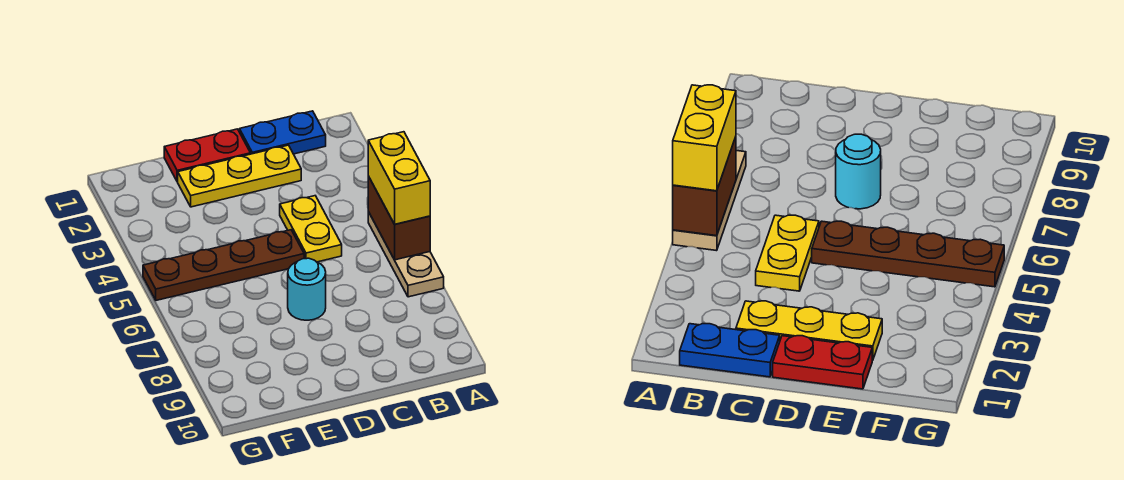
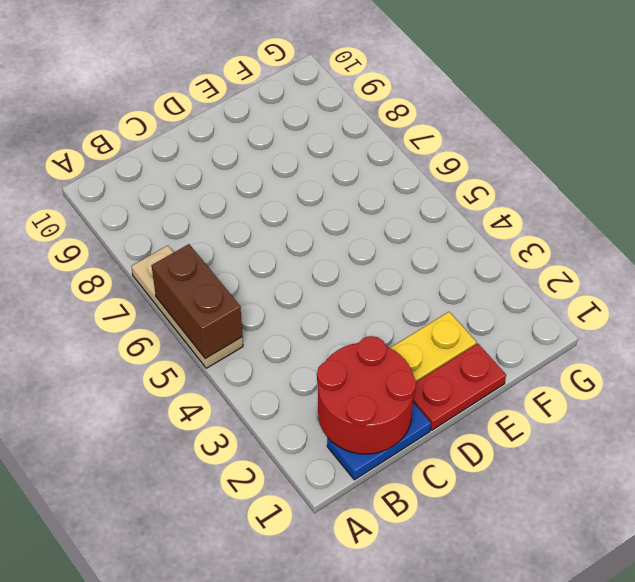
red 2x2 round brick [317,336,416,454] -> none
none -> yellow 1x2 plate [280,196,342,262]
none -> brown 1x4 plate [143,230,304,300]

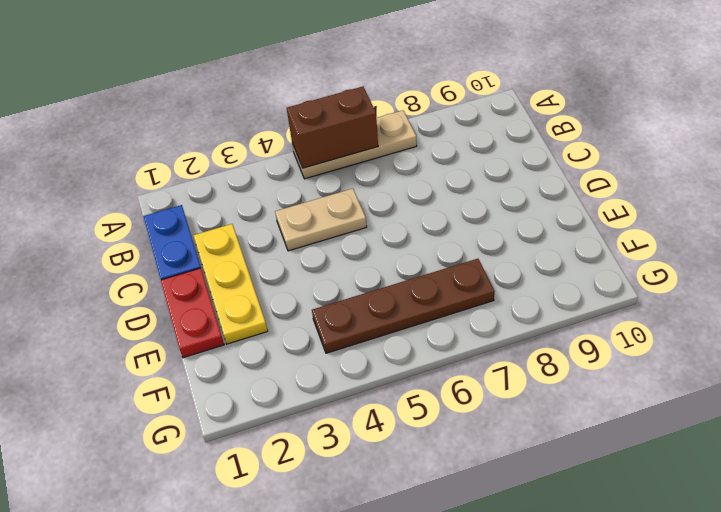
tan 1x2 plate [275,189,367,251] -> yellow 1x2 plate [280,196,342,262]
brown 1x4 plate [312,259,495,353] -> brown 1x4 plate turned to [143,230,304,300]
none -> cyan 1x1 round brick [288,258,326,320]
none -> yellow 1x2 brick [368,132,430,224]

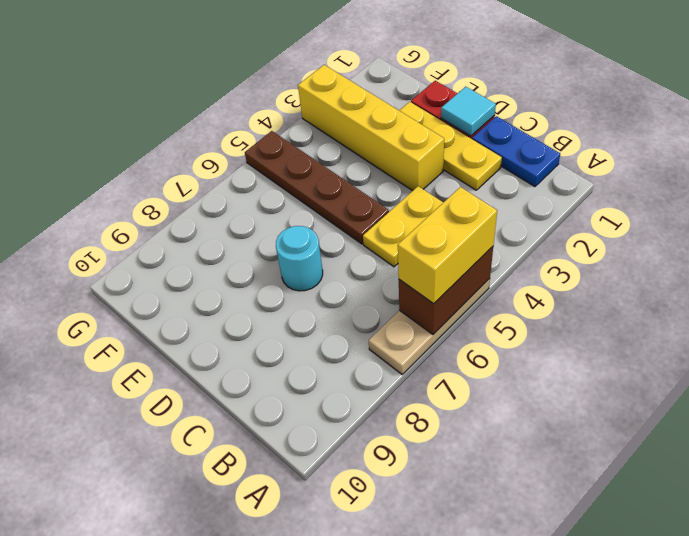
cyan 1x1 tile [441,87,496,136] -> none
yellow 1x4 brick [298,65,444,191] -> none

